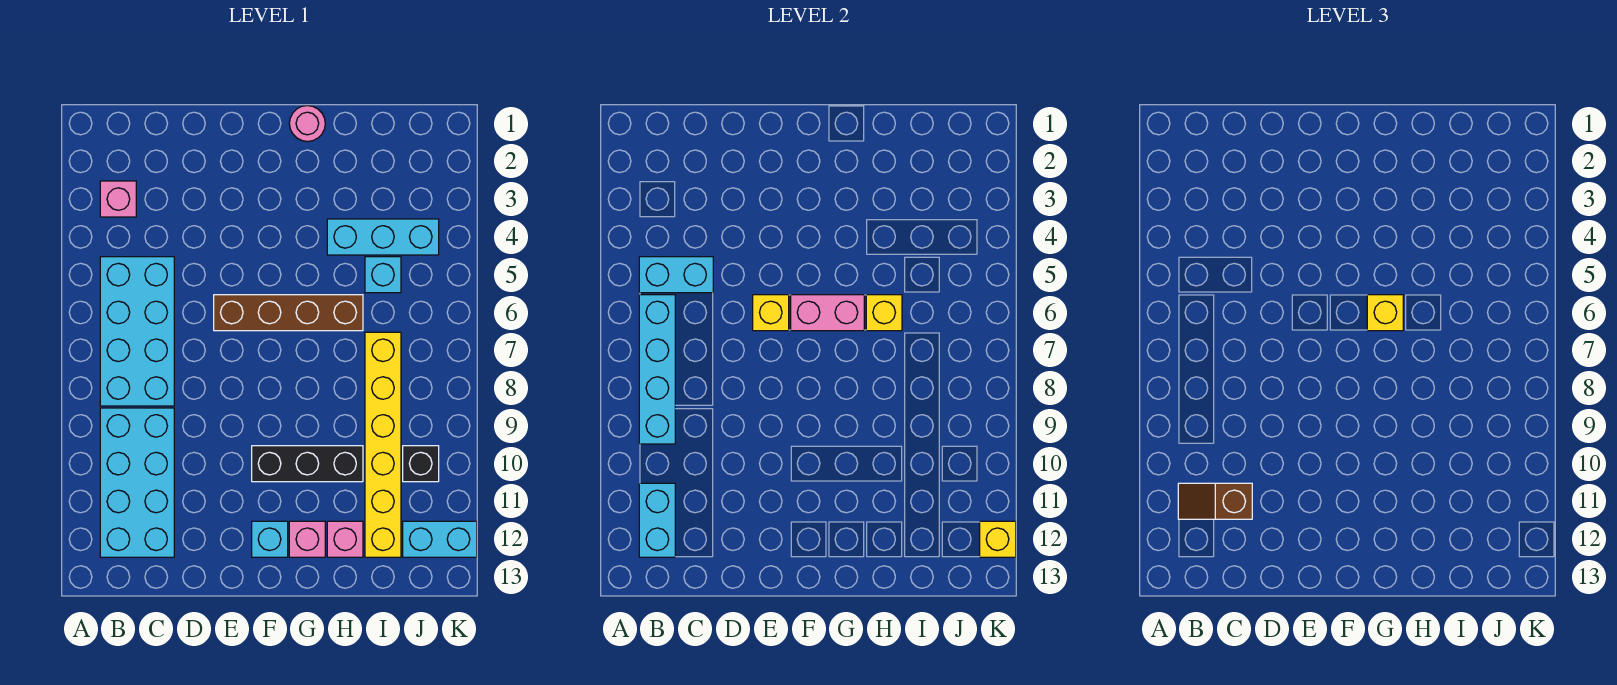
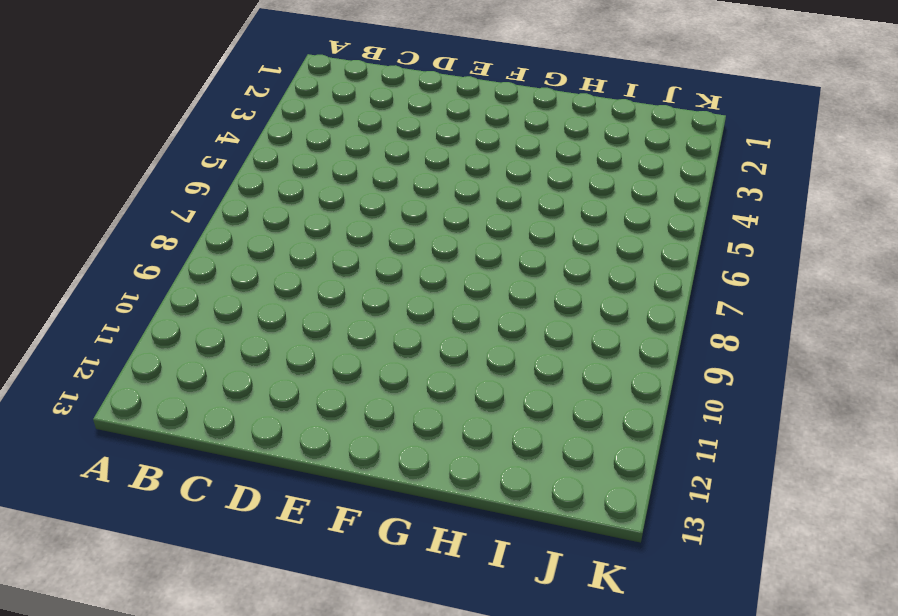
none -> pink 1x1 brick [100,181,136,217]
none -> cyan 2x4 brick [100,257,174,406]
none -> cyan 2x4 brick [100,408,174,557]

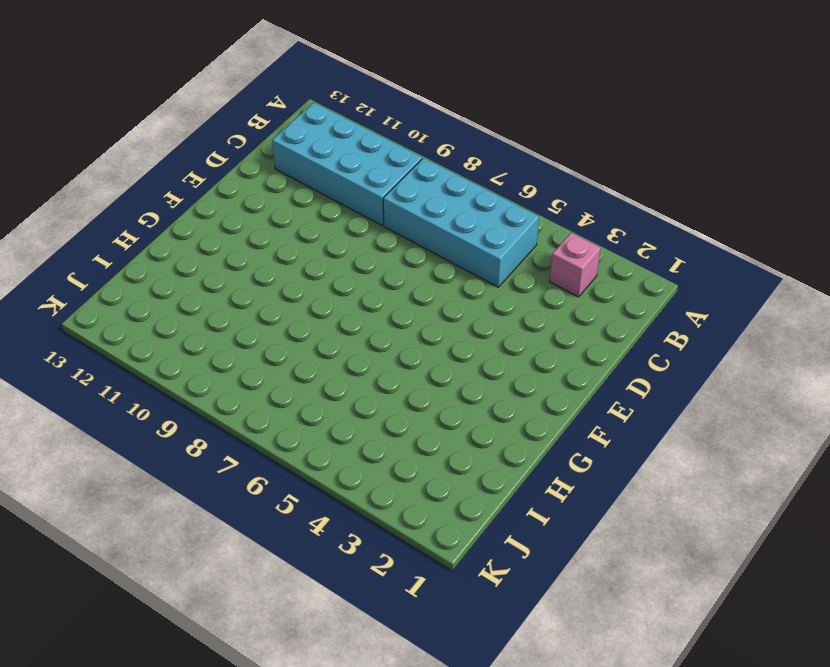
none -> brown 1x4 brick [214,295,363,331]
none -> black 1x3 brick [252,446,363,482]
none -> cyan 1x1 brick [252,521,288,557]

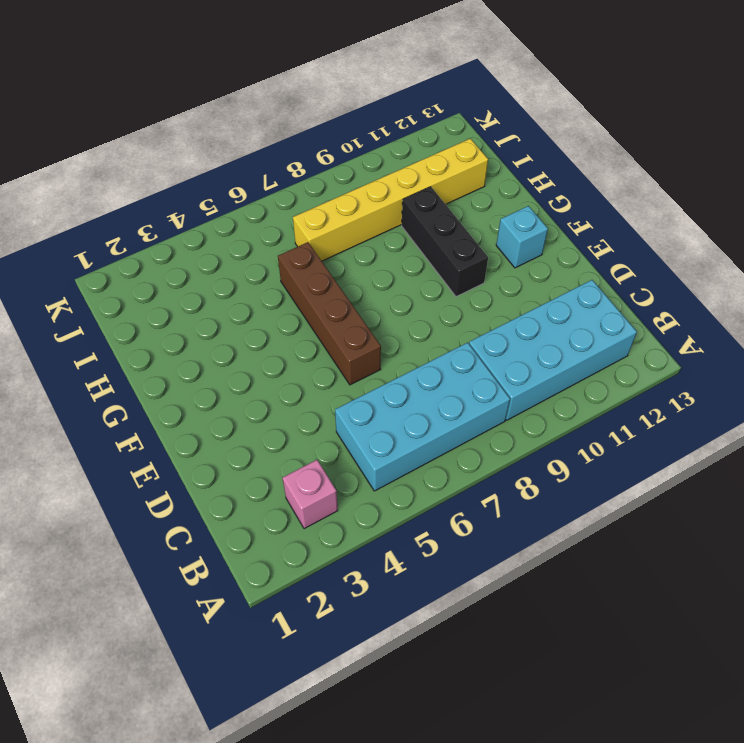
none -> pink 1x1 round brick [289,106,325,141]
none -> pink 1x1 brick [289,521,325,557]
none -> cyan 1x3 brick [327,219,439,255]

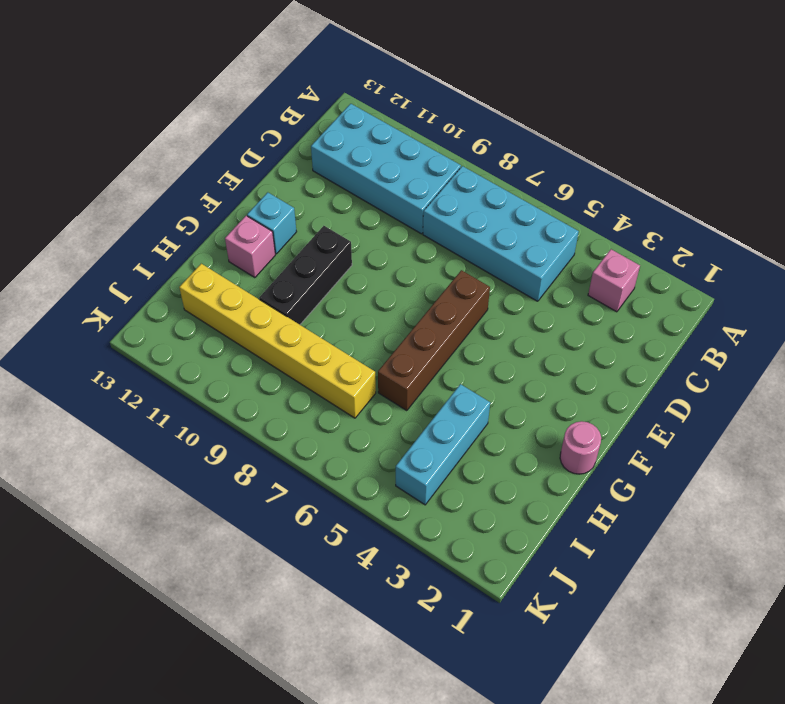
none -> pink 1x1 brick [327,521,363,557]
none -> cyan 1x1 brick [365,257,401,293]
none -> black 1x1 brick [403,446,439,482]

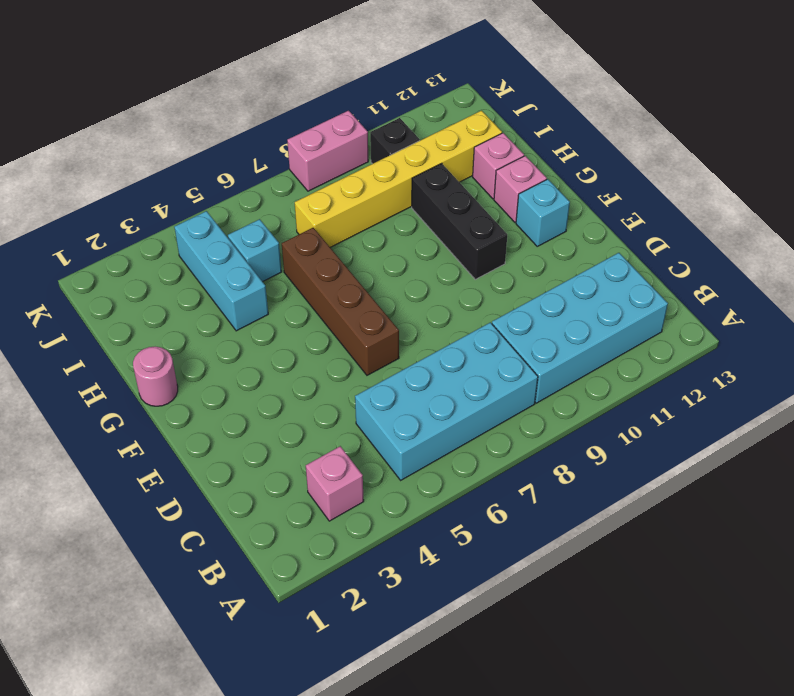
pink 1x2 brick [287,111,368,191] -> pink 1x2 brick turned to [791,295,864,331]
none -> cyan 1x2 brick [403,521,477,557]
none -> cyan 1x2 brick [639,257,713,293]
none -> cyan 1x4 brick [639,295,675,444]

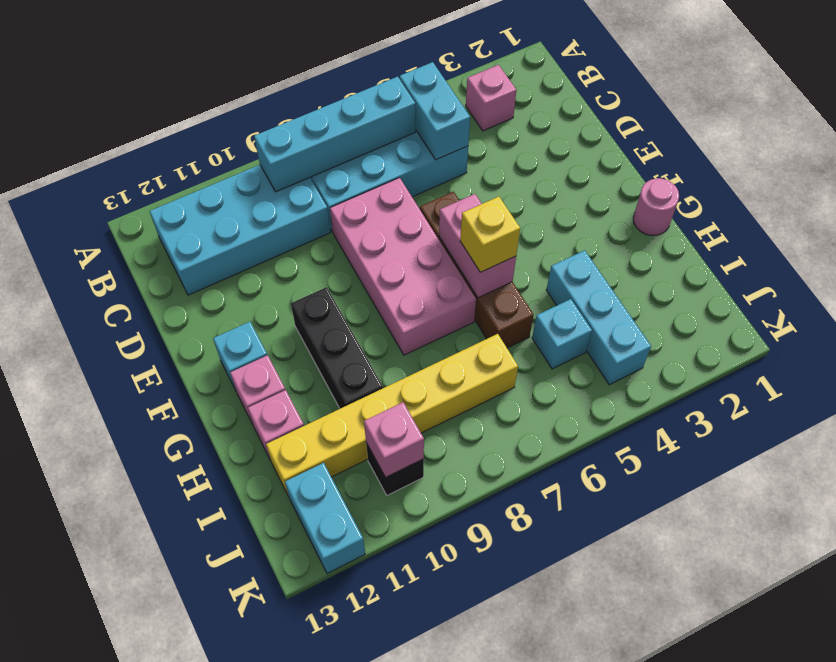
pink 2x4 brick [330,178,476,355] -> none
pink 1x1 brick [364,402,424,478] -> none
none -> cyan 1x2 brick [639,483,675,557]
none -> yellow 1x1 brick [753,295,789,331]
none -> yellow 1x1 brick [866,295,902,331]

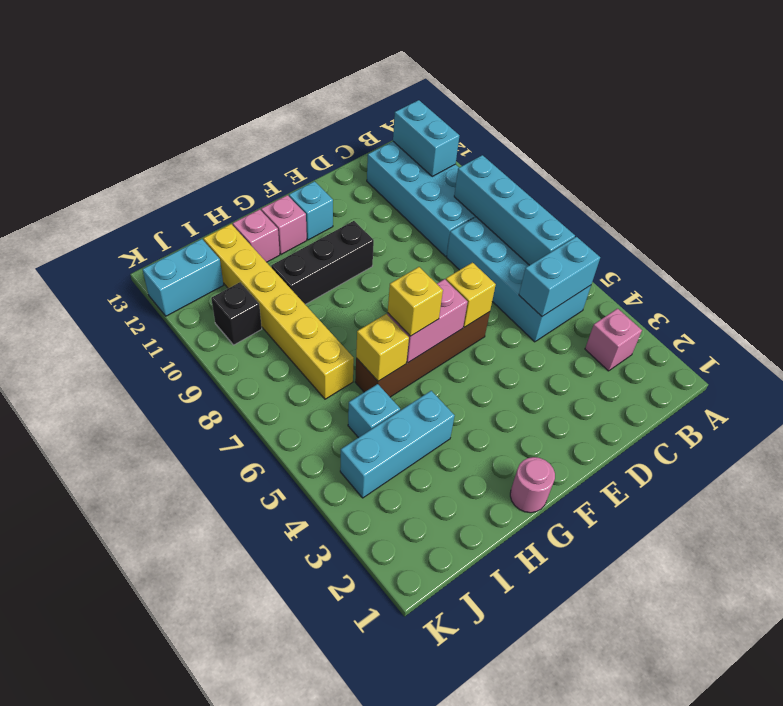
none -> yellow 1x1 brick [980,521,1016,557]
none -> brown 1x2 slope [1178,483,1252,519]

